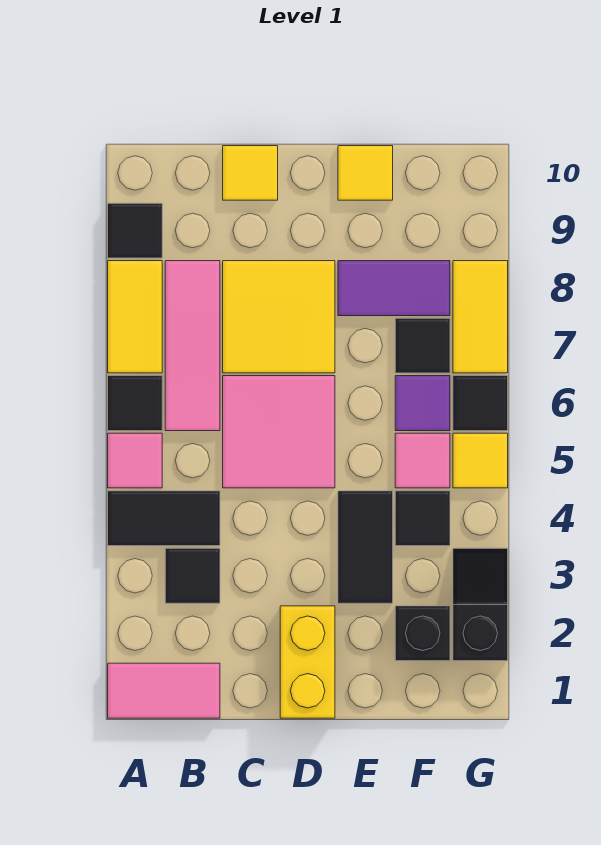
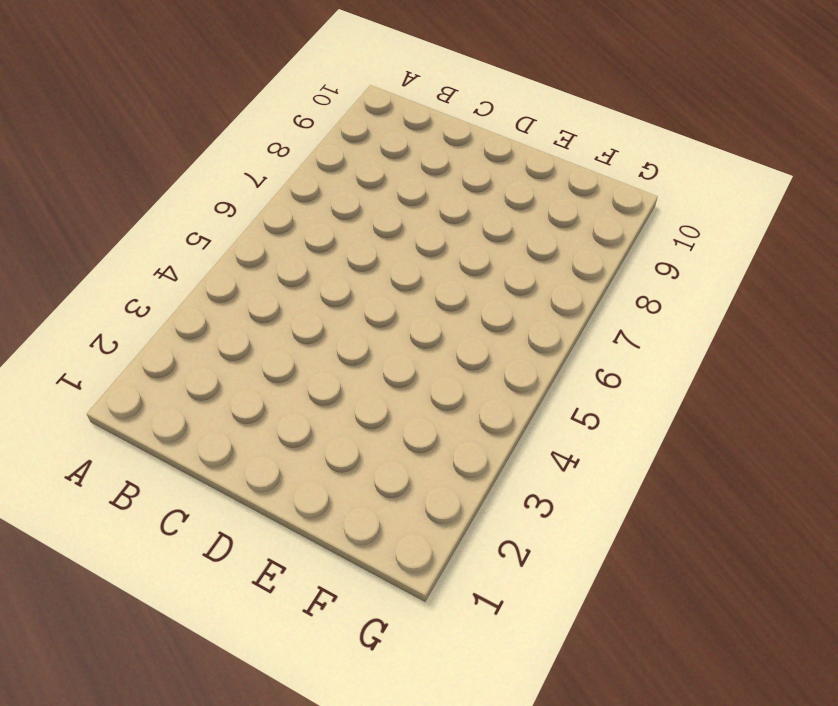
none -> pink 1x2 tile [108,663,220,718]
none -> black 1x2 tile [108,491,220,546]
none -> pink 1x1 tile [108,433,162,488]

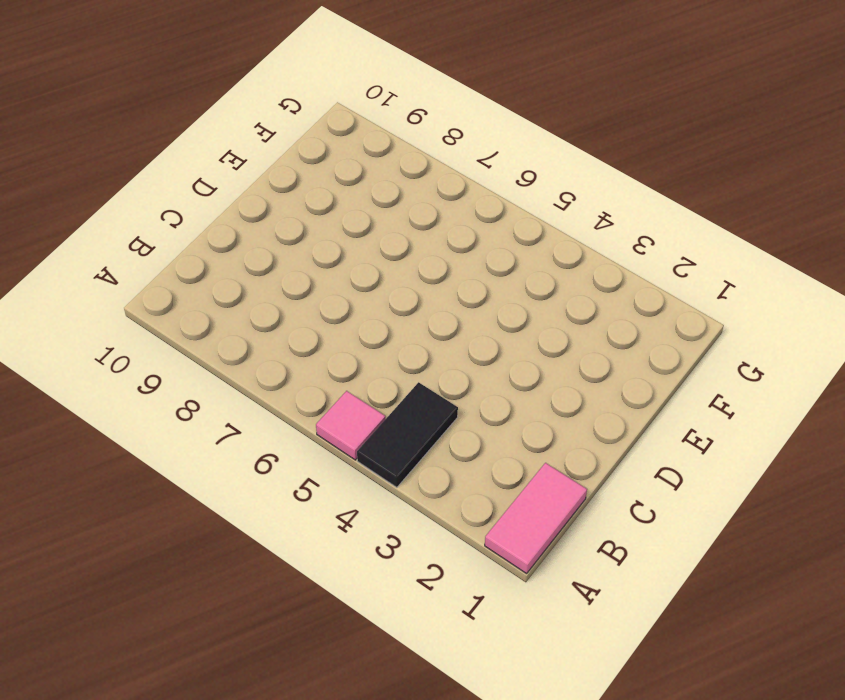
none -> black 1x1 tile [108,376,162,431]
none -> yellow 1x2 tile [108,261,162,373]
none -> black 1x1 tile [108,203,162,258]

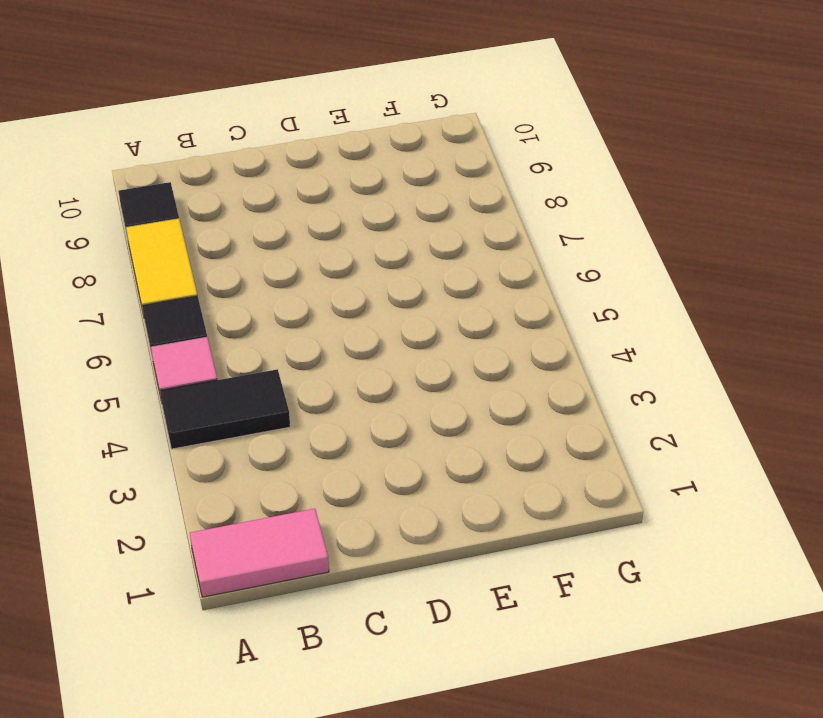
none -> black 1x1 tile [165,548,220,603]
none -> pink 1x3 tile [165,261,220,431]
none -> pink 2x2 tile [223,376,335,488]

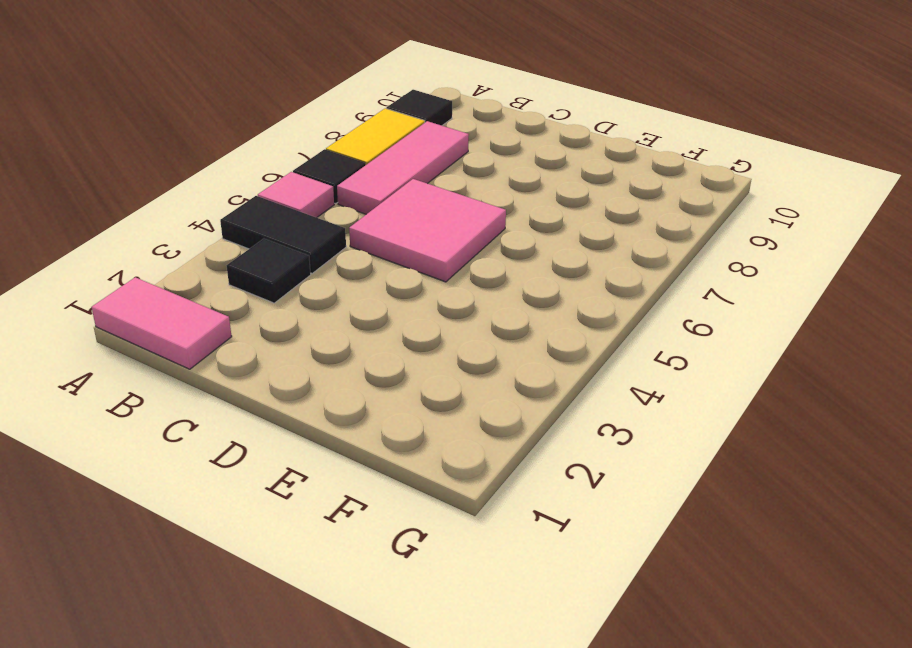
none -> yellow 2x2 tile [223,261,335,373]
none -> yellow 1x1 tile [223,146,278,200]
none -> yellow 1x2 brick [280,606,335,718]

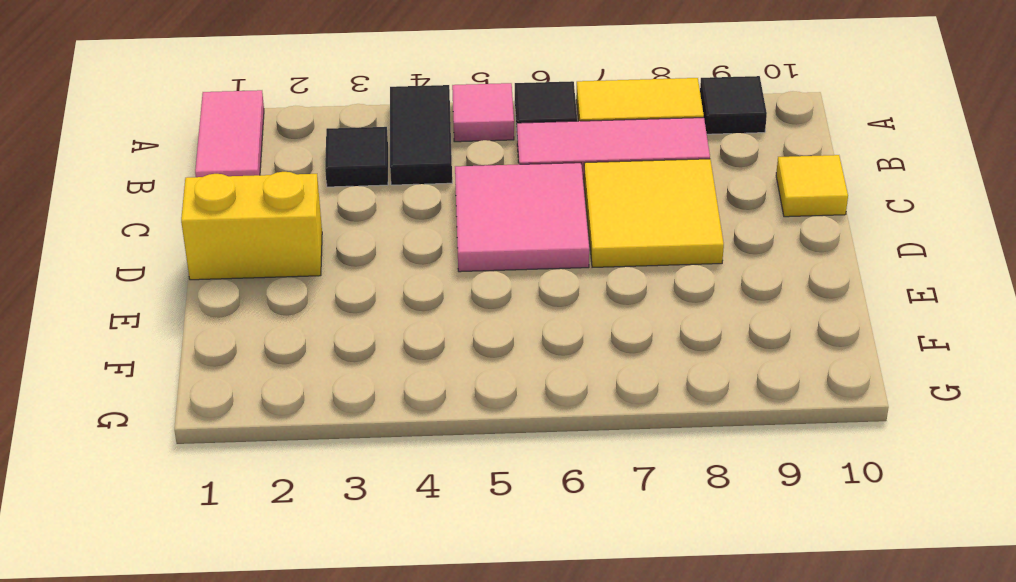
none -> black 1x2 tile [338,491,393,603]
none -> purple 1x2 tile [338,261,450,316]
none -> yellow 1x1 tile [338,146,393,200]

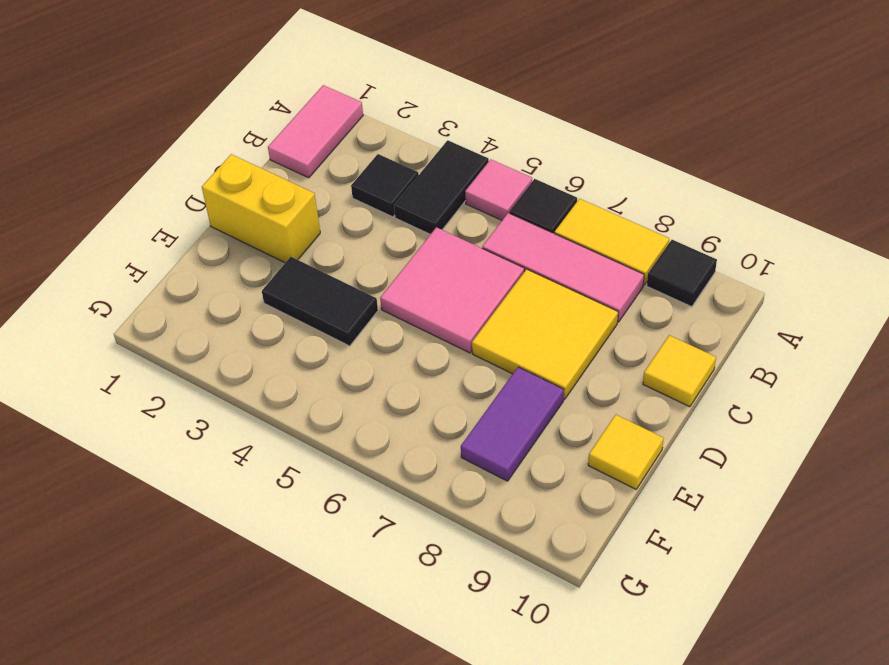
none -> black 1x1 brick [395,606,450,661]
none -> black 1x1 tile [395,491,450,546]
none -> pink 1x1 tile [395,433,450,488]

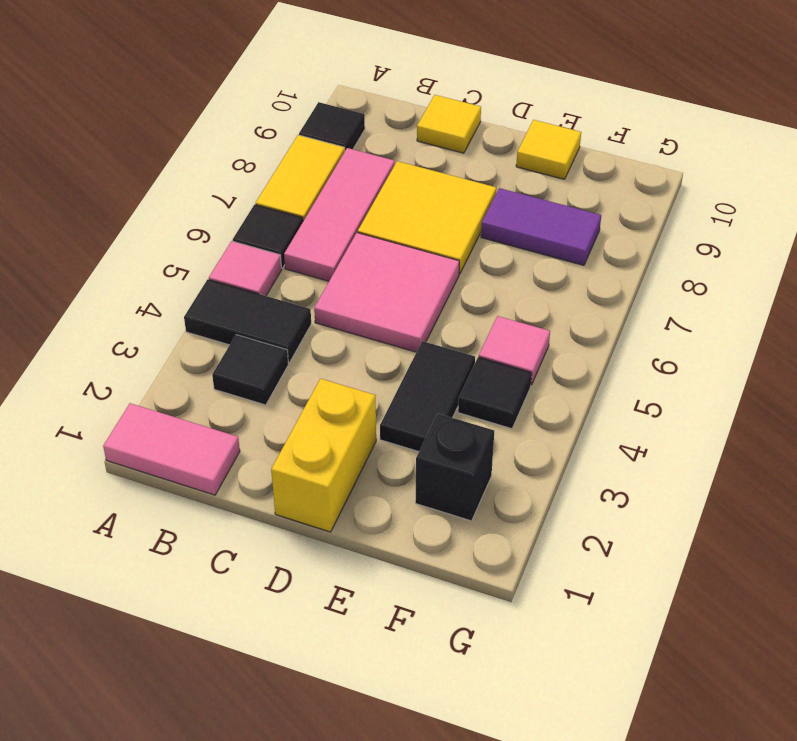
none -> purple 1x1 tile [395,376,450,431]
none -> black 1x1 tile [395,318,450,373]
none -> black 1x2 slope [453,548,508,661]

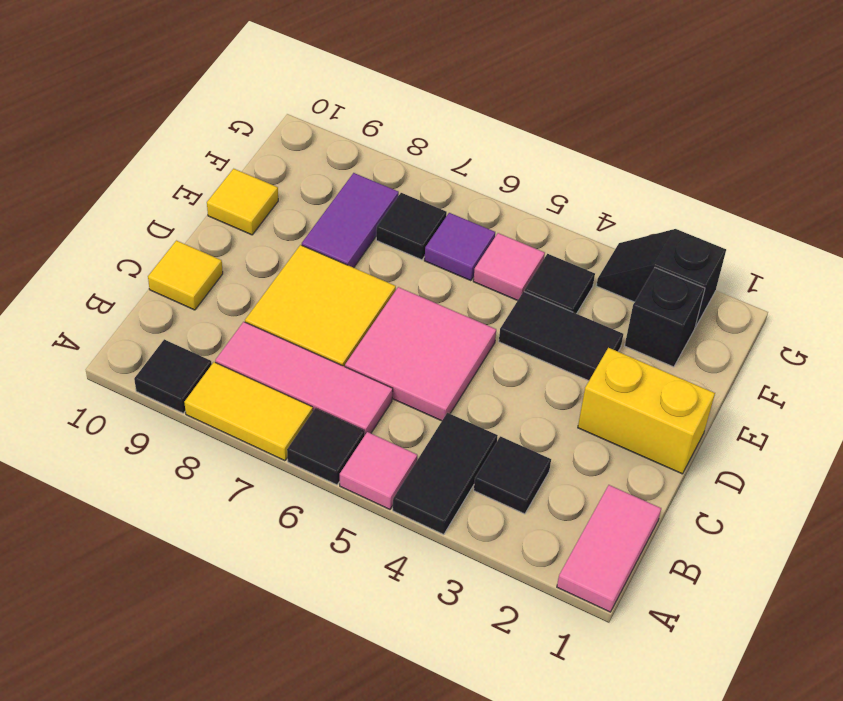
none -> yellow 1x1 tile [453,433,508,488]
none -> black 1x1 tile [453,376,508,431]
none -> yellow 1x2 tile [453,261,508,373]

